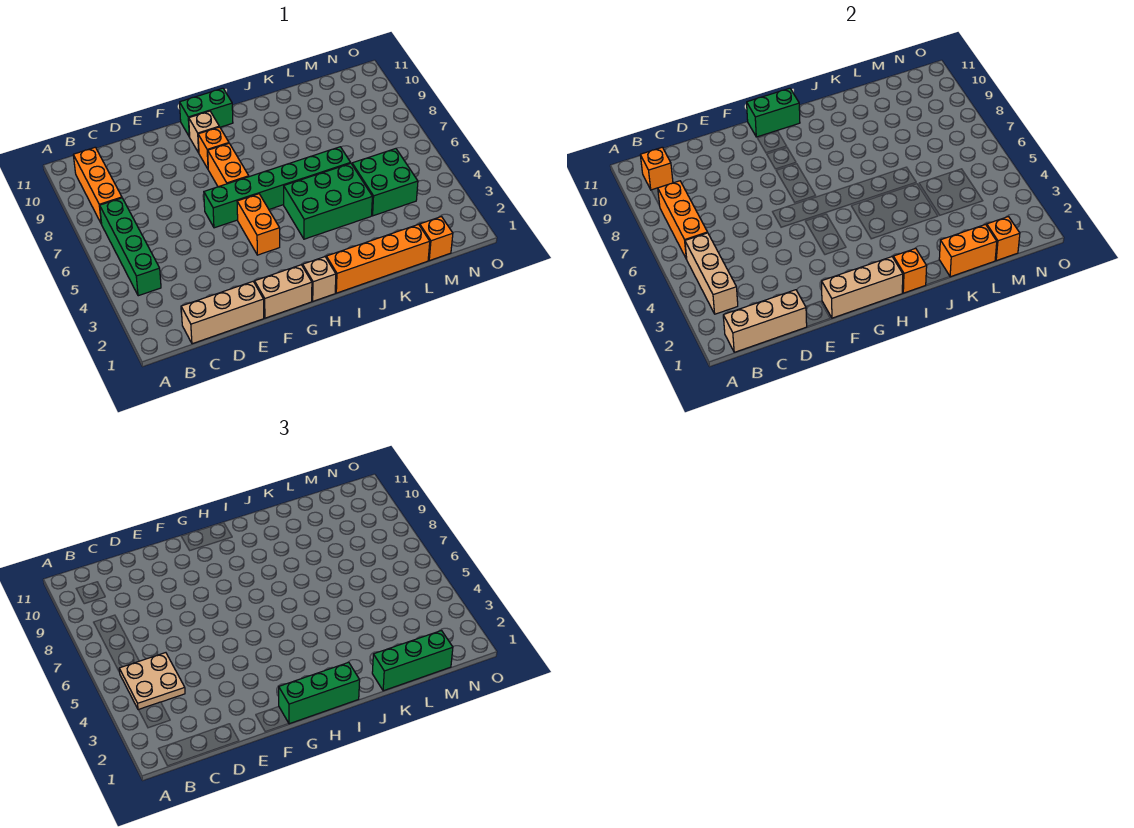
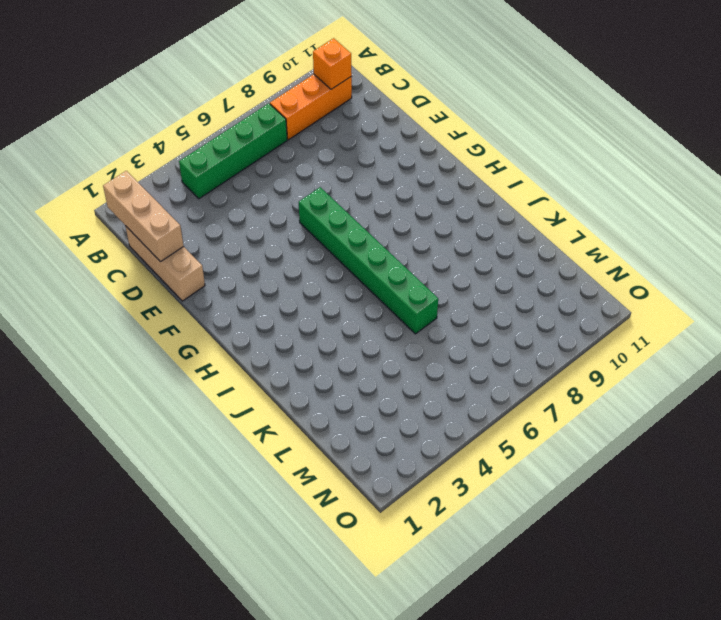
none -> tan 1x2 brick [255,265,312,318]
none -> orange 1x2 brick [237,194,280,255]
none -> orange 1x2 brick [208,144,249,187]

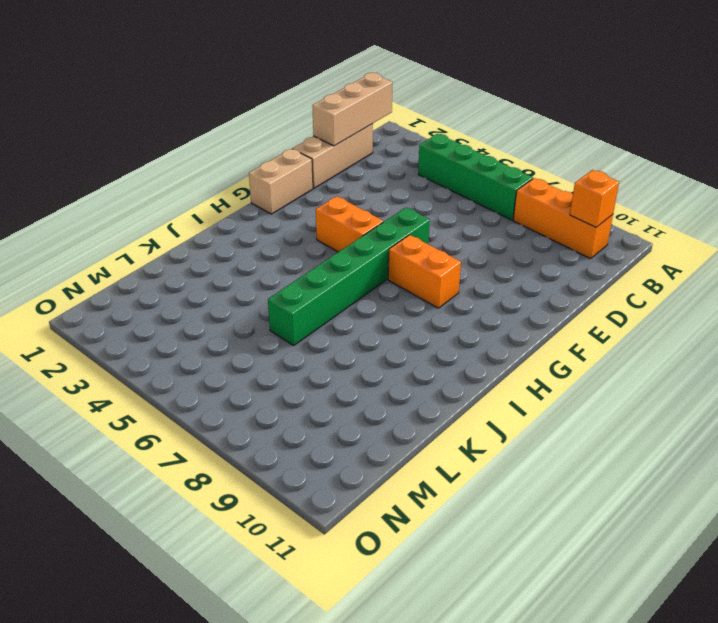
none -> orange 1x1 brick [198,127,229,169]
none -> tan 1x1 brick [189,111,219,153]
none -> green 1x2 brick [180,88,233,137]

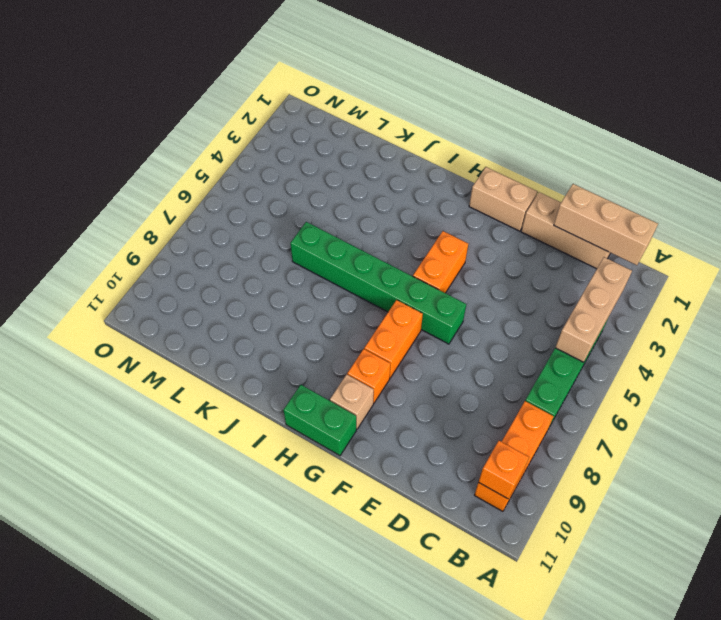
none -> tan 1x1 brick [303,257,336,301]
none -> orange 1x4 brick [326,224,430,293]
none -> green 2x3 brick [284,163,372,239]

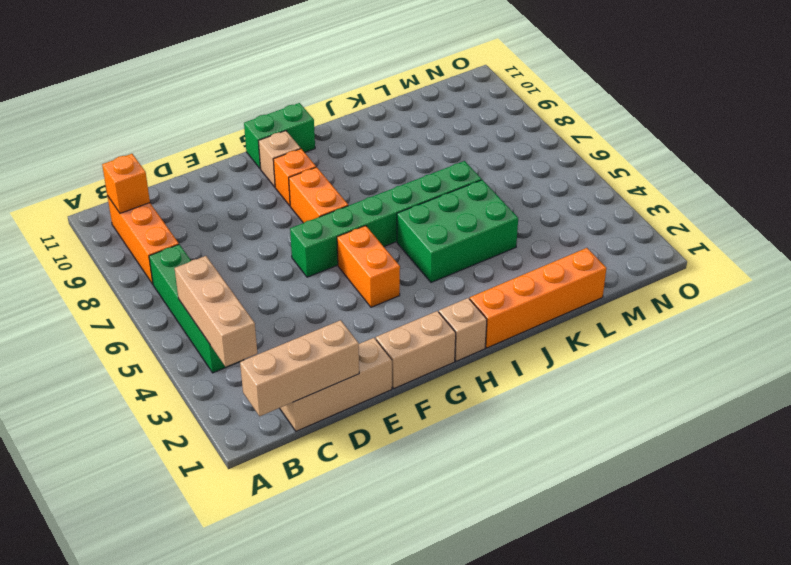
none -> green 2x2 brick [352,149,418,216]
none -> orange 1x1 brick [420,217,453,261]
none -> orange 1x3 brick [658,181,708,259]

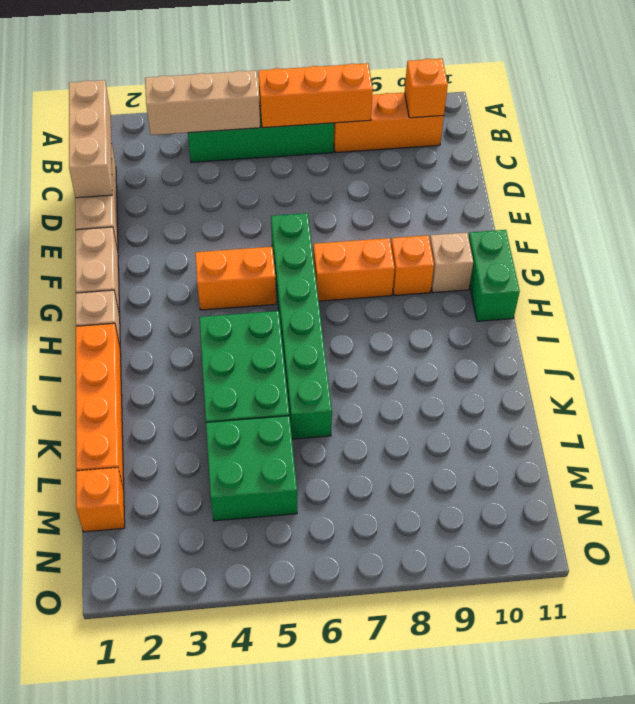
none -> tan 1x3 brick [822,257,903,318]
none -> green 1x2 brick [747,88,800,137]
none -> orange 1x1 brick [893,248,927,293]

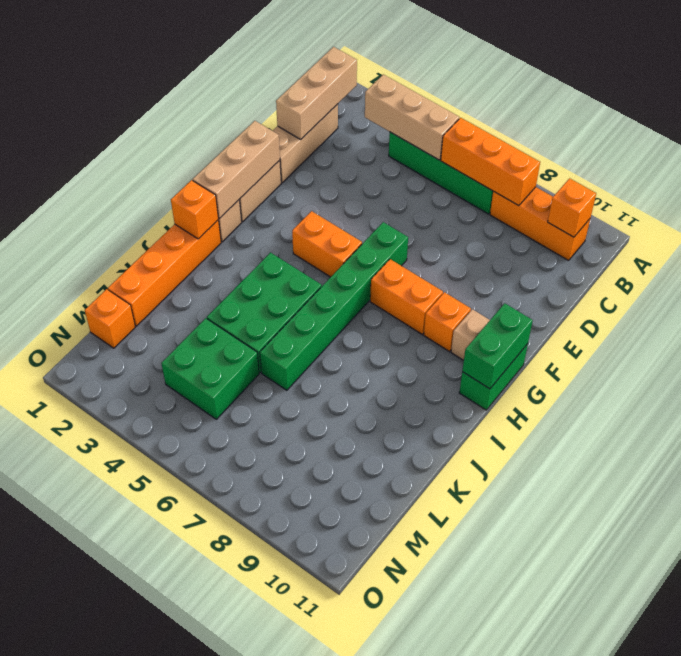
none -> orange 1x2 brick [939,224,997,277]
none -> orange 1x1 brick [987,217,1020,261]
none -> tan 2x2 plate [119,653,185,710]

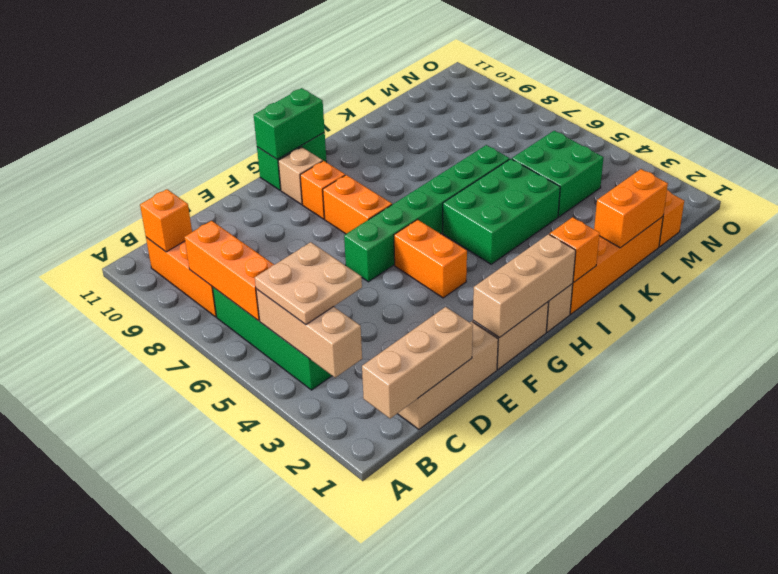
none -> orange 1x1 brick [987,217,1020,261]
none -> green 1x3 brick [279,662,360,724]
none -> green 1x3 brick [372,631,453,691]

